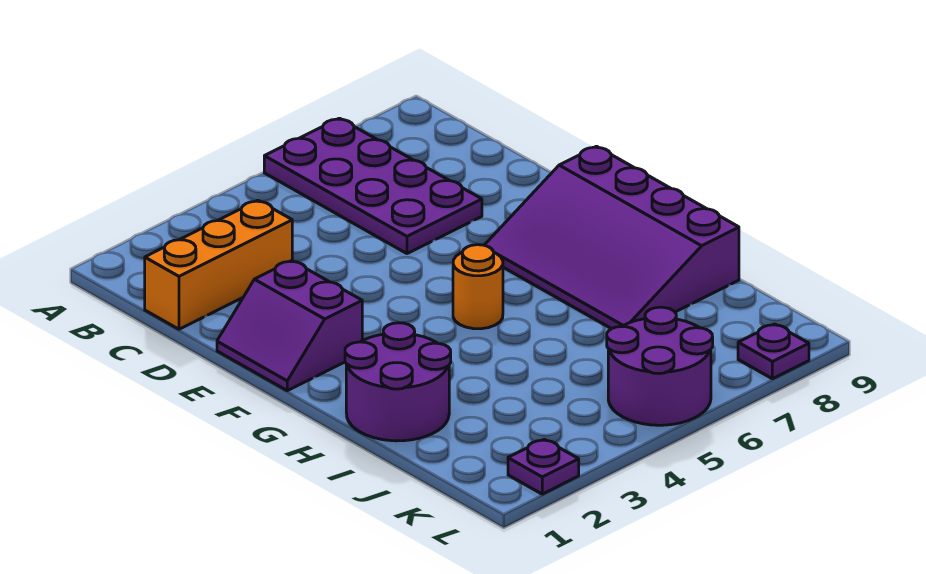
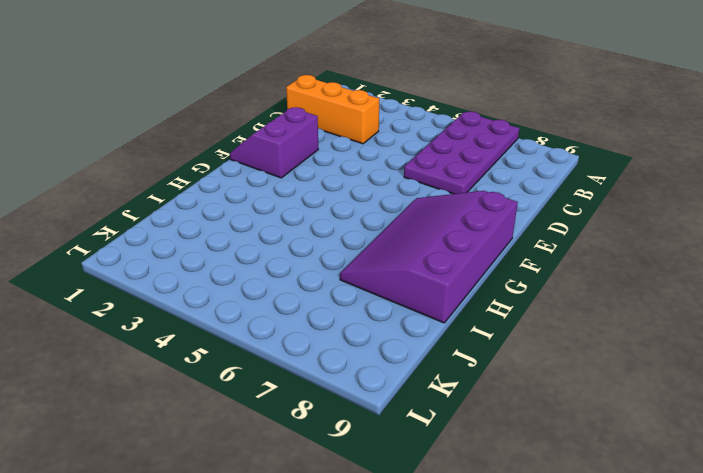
none -> orange 1x1 round brick [453,245,503,329]
none -> purple 2x2 round brick [345,323,451,441]

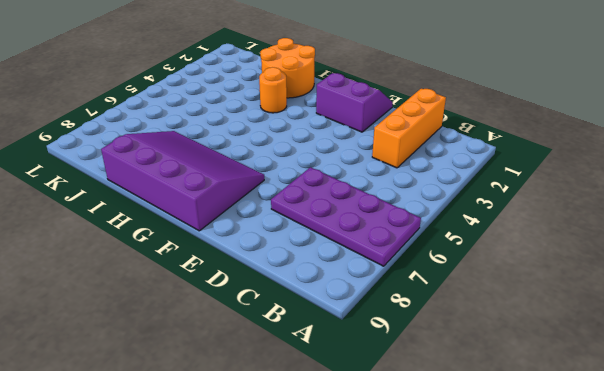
orange 2x2 round brick [260,38,315,98] -> purple 2x2 round brick [345,323,451,441]
orange 1x1 round brick [259,67,287,113] -> orange 1x1 round brick moved to [453,245,503,329]
none -> purple 2x2 round brick [607,307,713,425]
none -> purple 1x1 plate [508,439,579,494]

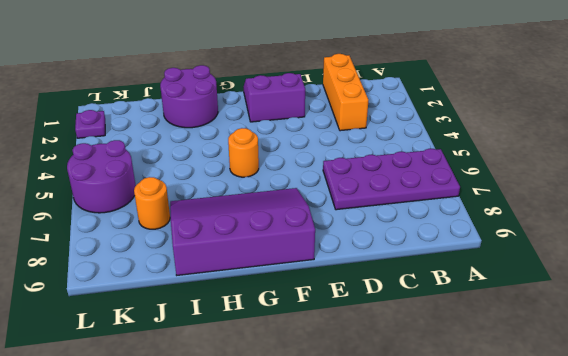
orange 1x1 round brick [134,177,170,229] -> none
none -> purple 1x1 plate [738,324,809,379]

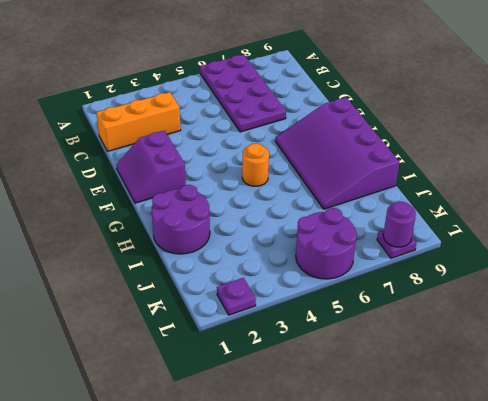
purple 1x1 round brick [383,202,416,247] -> none

